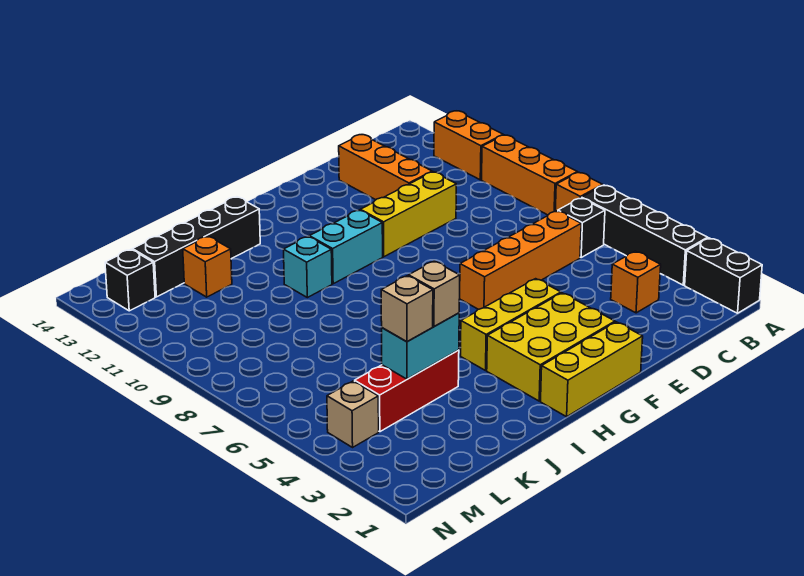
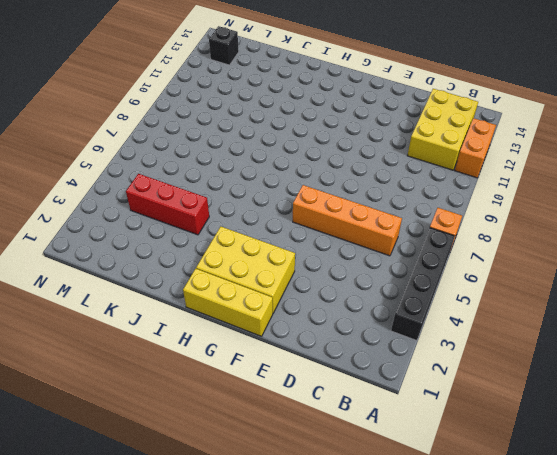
yellow 2x3 brick [407,89,478,170] -> none
none -> black 1x2 brick [685,238,762,313]
none -> orange 1x3 brick [482,135,577,215]
none -> black 1x1 brick [558,198,605,257]

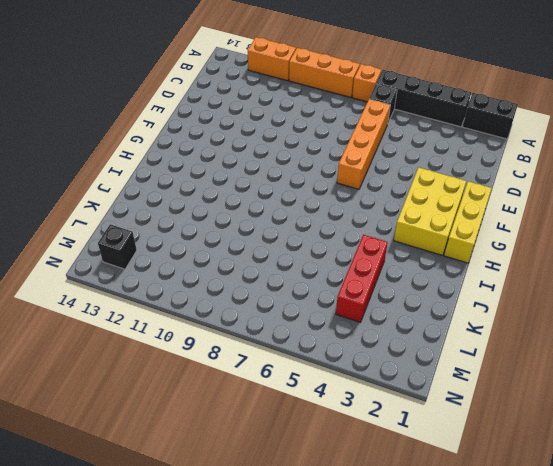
none -> orange 1x1 brick [611,251,661,313]
none -> yellow 1x3 brick [360,172,456,257]
none -> orange 1x3 brick [339,135,432,200]

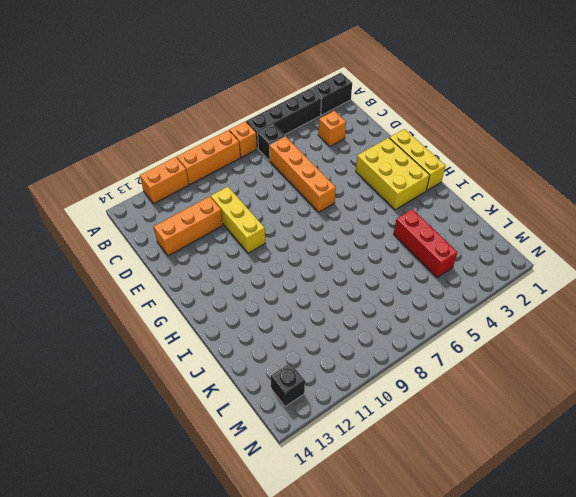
none -> yellow 1x3 brick [460,279,561,371]
none -> cyan 1x2 brick [310,210,383,284]
none -> cyan 1x1 brick [283,236,332,298]

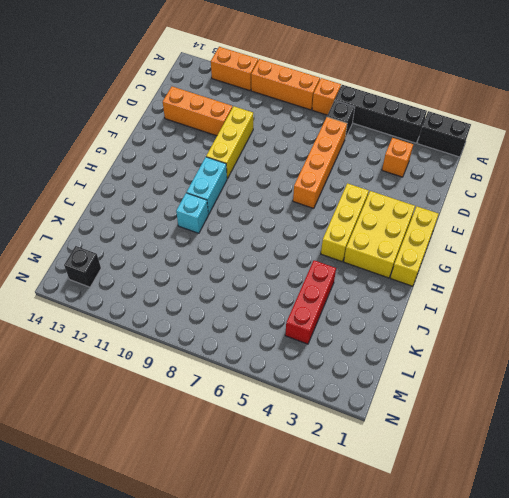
none -> black 1x4 brick [132,197,260,297]
none -> orange 1x1 brick [183,236,232,297]
none -> tan 1x1 brick [327,381,379,447]

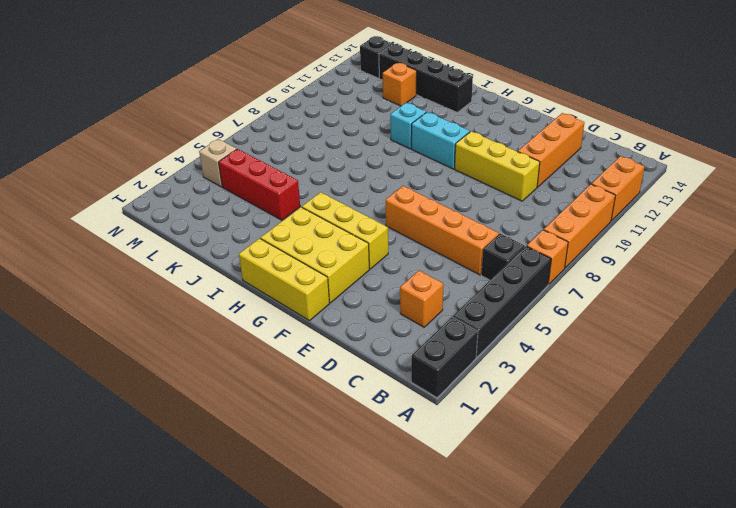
none -> cyan 1x2 brick [382,313,459,379]
none -> tan 1x1 brick [409,261,460,327]
none -> tan 1x1 brick [381,276,433,342]

